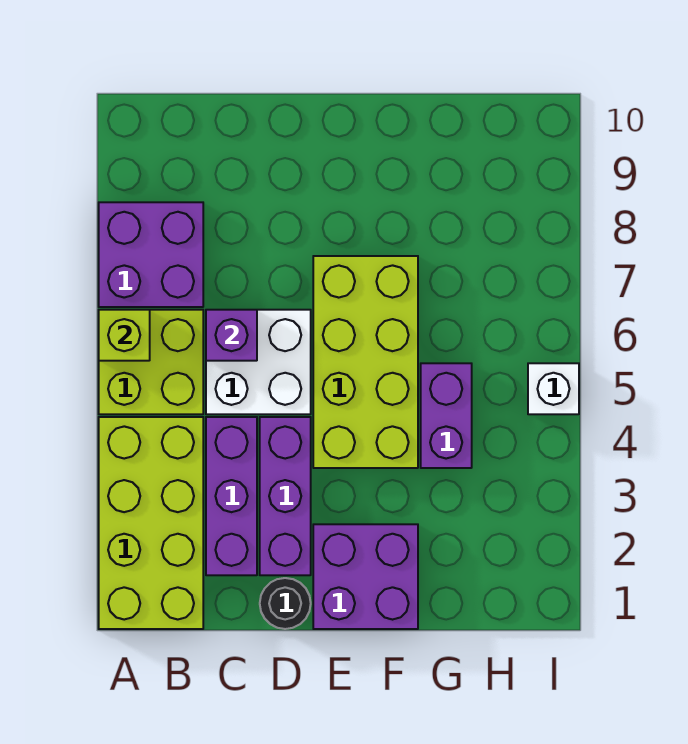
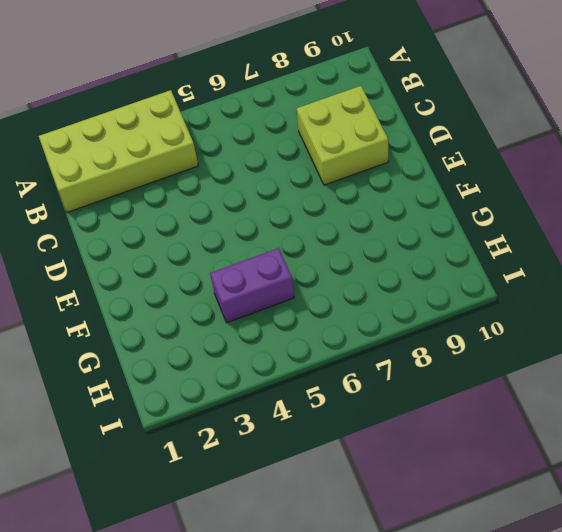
lime 2x2 brick [297,86,388,185] -> lime 2x2 brick moved to [99,310,203,414]
none -> purple 2x2 brick [99,202,203,307]
none -> purple 1x3 brick [206,417,257,575]
none -> white 2x2 brick [206,310,311,414]

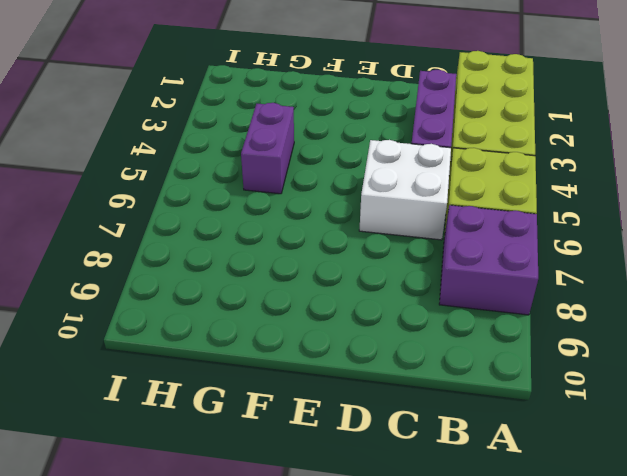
none -> black 1x1 round brick [260,578,311,629]
none -> purple 1x3 brick [260,417,311,575]
none -> purple 2x2 brick [313,524,418,629]

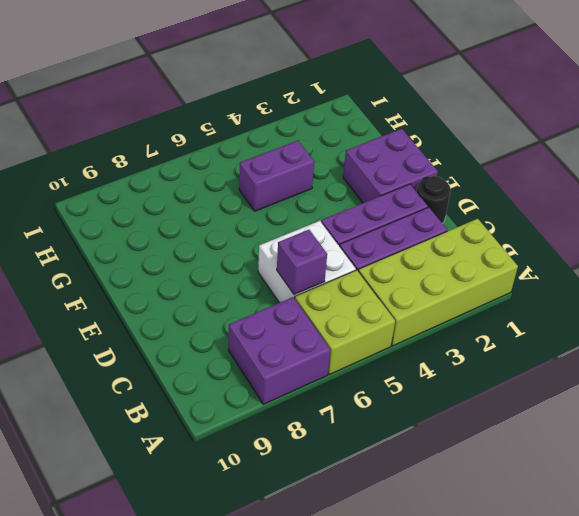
none -> lime 2x4 brick [313,256,418,468]
none -> white 1x1 brick [528,363,579,414]
none -> lime 1x1 brick [99,310,150,361]

